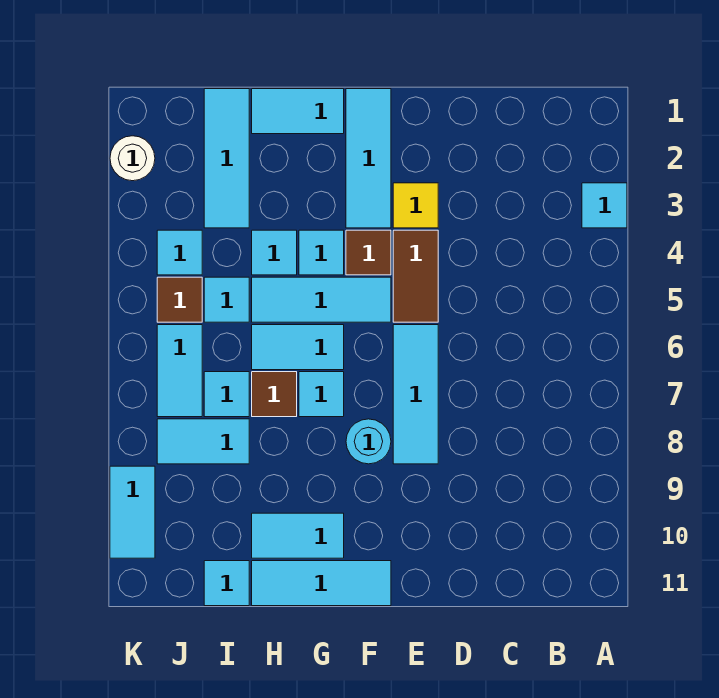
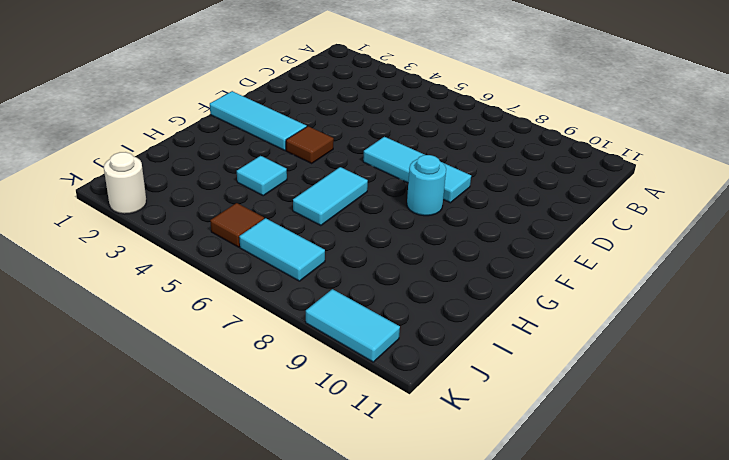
none -> cyan 1x1 tile [582,183,627,228]
none -> yellow 1x1 tile [393,183,438,228]
none -> brown 1x2 tile [393,230,438,322]

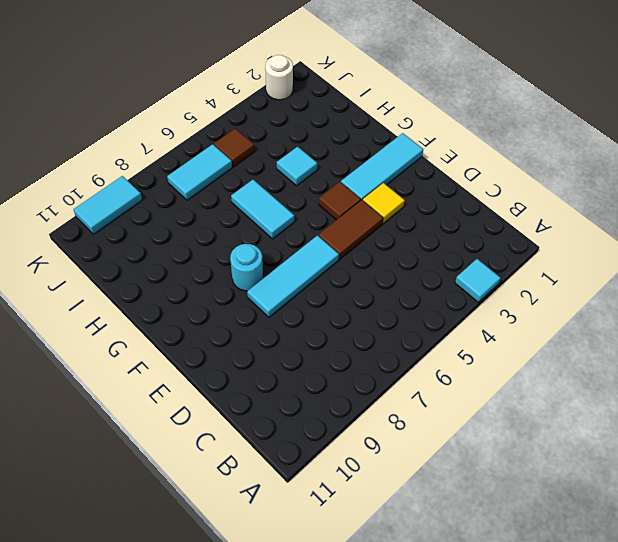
none -> cyan 1x3 tile [252,277,391,322]
none -> cyan 1x3 tile [252,561,391,606]
none -> cyan 1x2 tile [252,89,344,134]

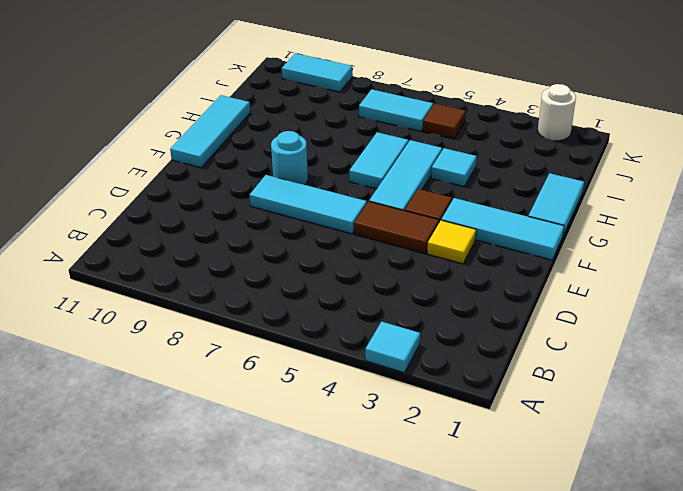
none -> cyan 1x1 tile [299,230,344,275]
none -> cyan 1x1 tile [299,372,344,417]
none -> cyan 1x2 tile [252,513,344,558]

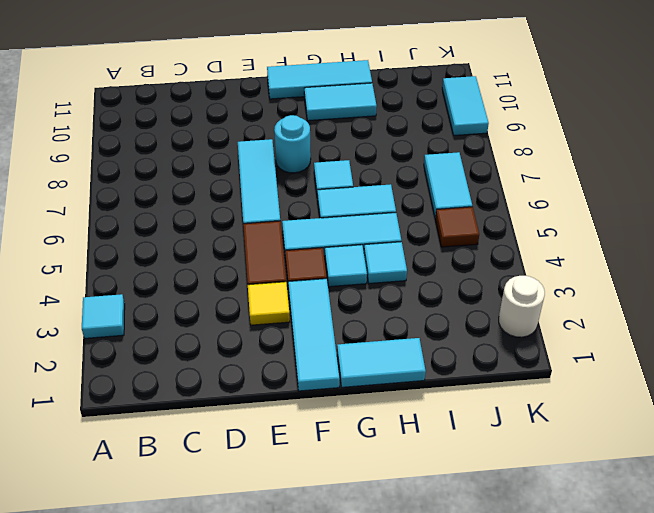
none -> brown 1x1 tile [252,372,297,417]
none -> cyan 1x3 tile [204,89,249,228]
none -> cyan 1x1 tile [204,277,249,322]

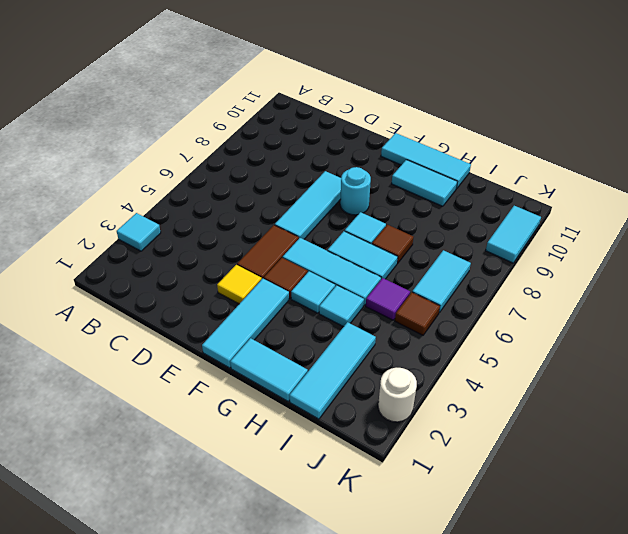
purple 1x1 tile [366,278,410,320] -> cyan 1x1 tile [204,277,249,322]
none -> cyan 1x1 tile [204,372,249,417]
none -> cyan 1x2 tile [157,419,249,464]
none -> cyan 1x1 tile [204,561,249,606]

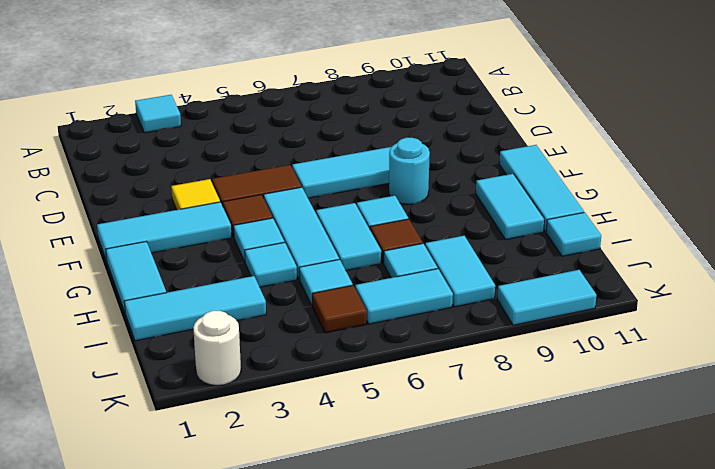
none -> cyan 1x1 tile [157,230,202,275]

